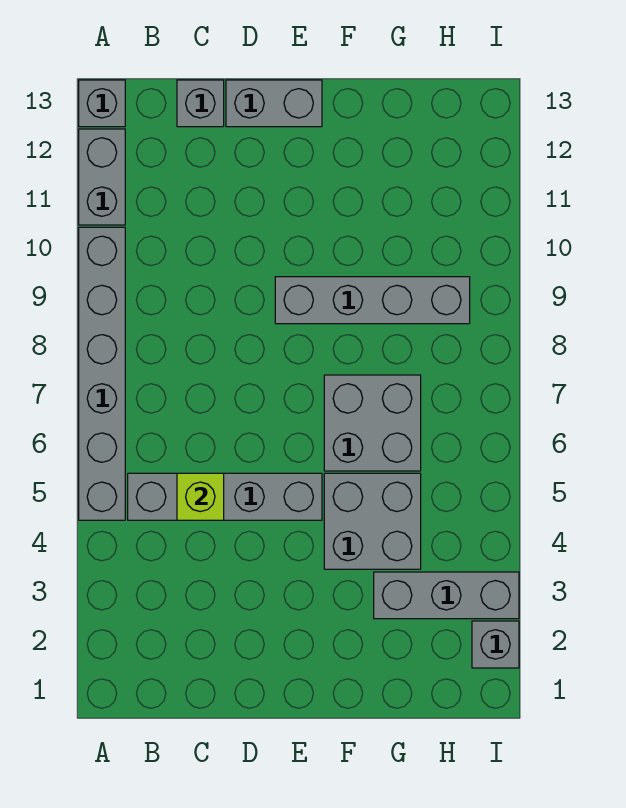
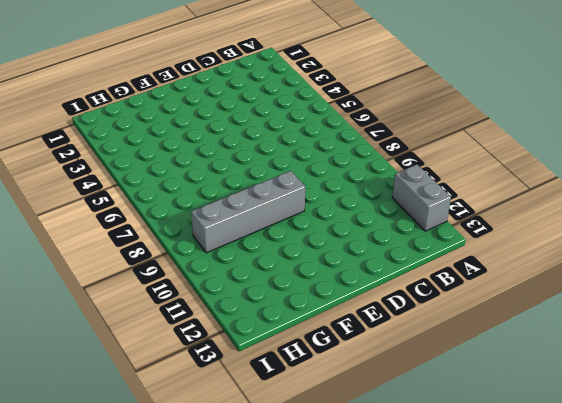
none -> grey 1x6 brick [79,227,125,520]
none -> grey 1x1 brick [79,80,125,127]
none -> grey 1x4 brick [128,473,322,520]

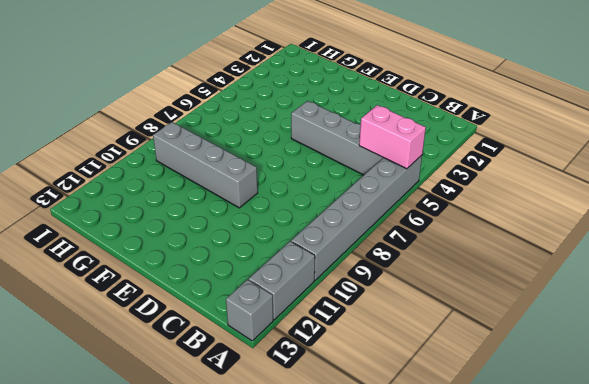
pink 1x2 brick [359,105,426,169] -> none
none -> grey 1x1 brick [177,80,224,127]
none -> grey 1x2 brick [226,80,322,127]
none -> grey 2x2 brick [324,473,421,569]

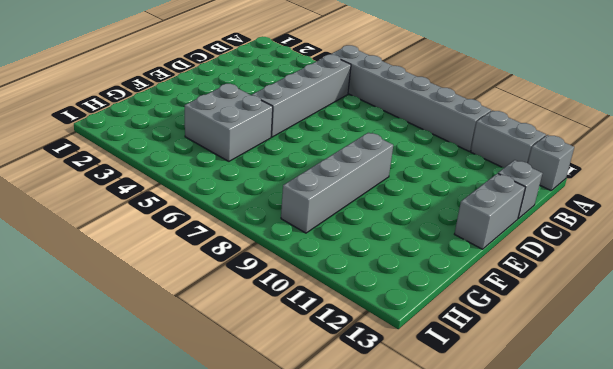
none -> grey 2x2 brick [324,375,421,471]
none -> grey 1x3 brick [374,572,519,619]
none -> grey 1x1 brick [472,621,519,668]

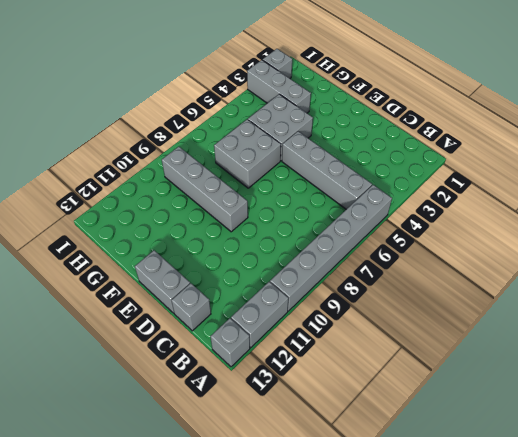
none -> lime 1x1 brick [177,473,224,520]

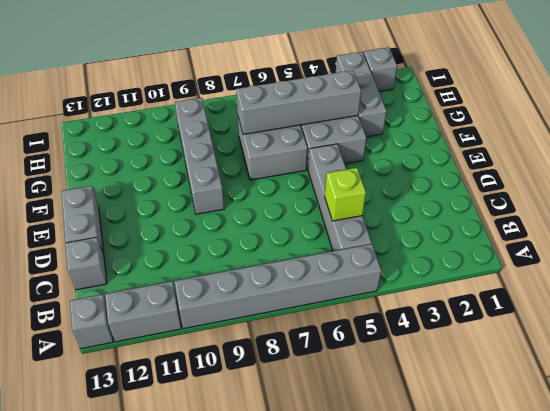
grey 1x4 brick [236,70,361,134] -> none

